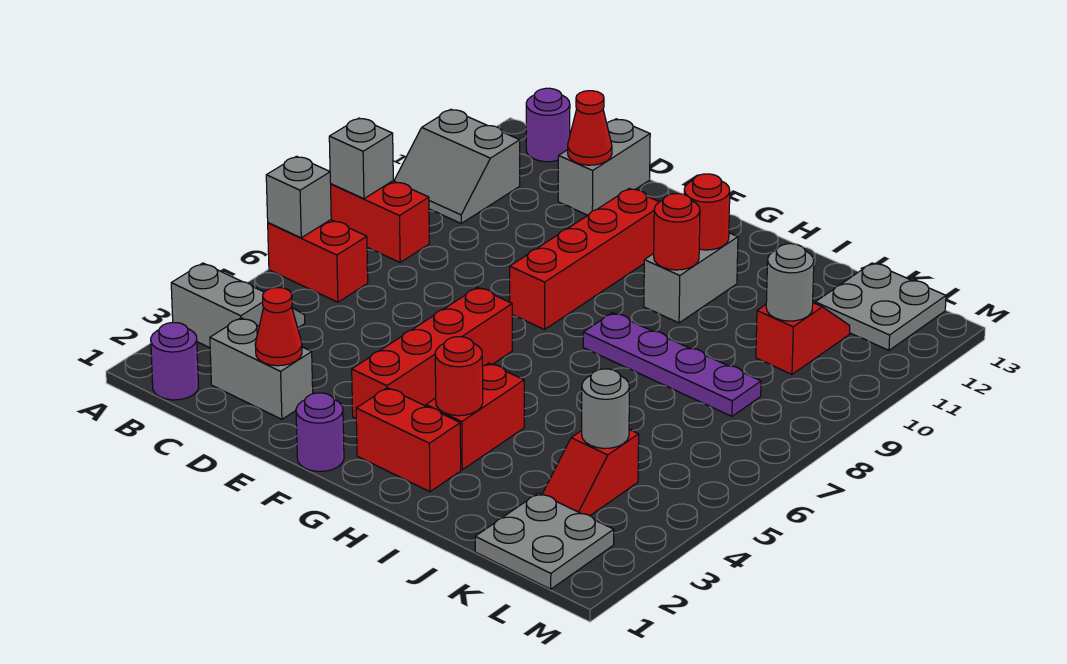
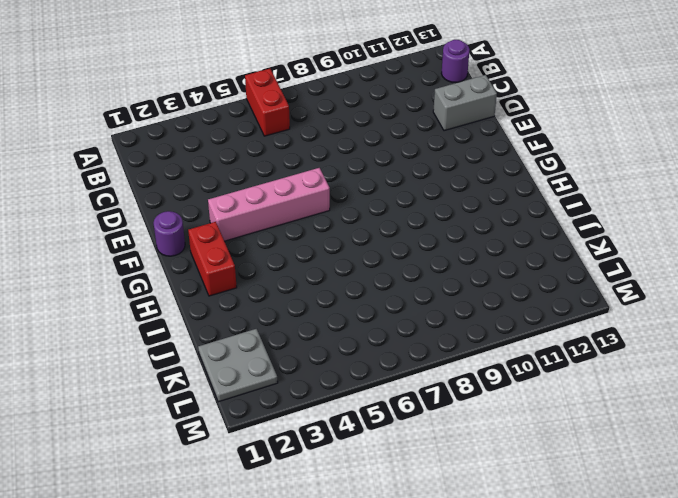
pink 1x4 brick [208,168,330,241] -> red 1x4 brick [352,287,512,418]
none -> grey 2x2 slope [171,263,305,348]
none -> red 1x2 brick [331,181,429,262]
none -> grey 2x2 slope [394,109,520,223]

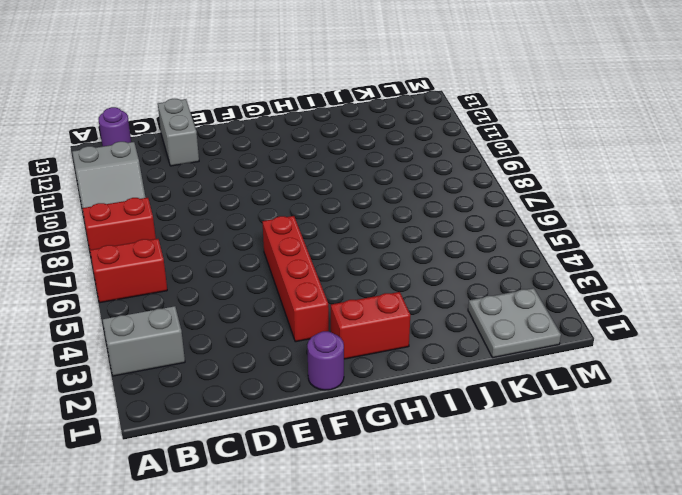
none -> purple 1x1 round brick [151,323,198,400]
none -> grey 1x2 brick [210,318,313,419]
none -> red 1x4 brick [510,189,659,329]

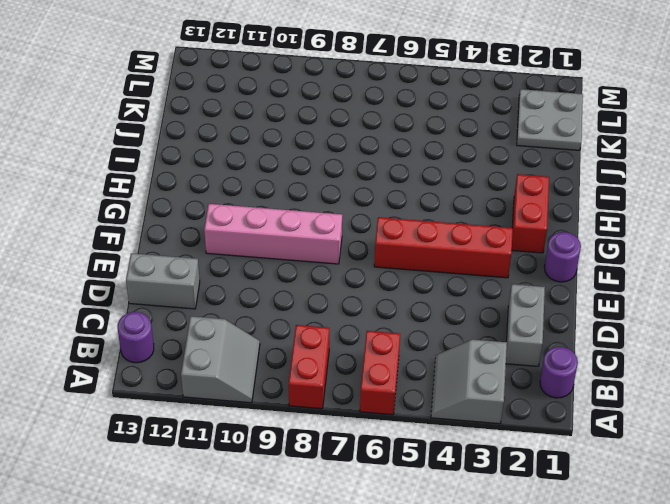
pink 1x4 brick [204,204,342,264] -> red 1x4 brick [510,189,659,329]
none -> red 1x2 brick [426,363,524,470]
none -> purple 1x4 plate [583,313,761,416]
none -> grey 1x2 brick [644,233,738,323]

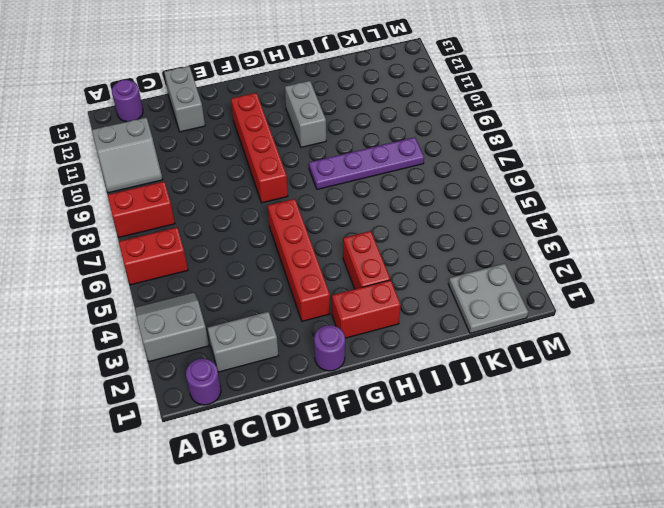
none -> red 1x2 slope [542,429,639,516]
none -> red 1x2 slope [756,303,850,374]
none -> grey 2x2 plate [815,263,946,350]

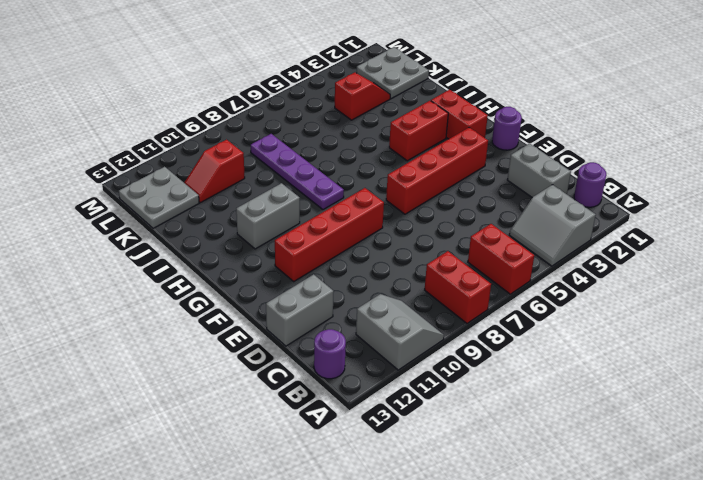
none -> grey 1x1 brick [266,156,331,238]
none -> grey 1x1 brick [329,118,393,199]
none -> red 1x1 cone [255,288,302,366]

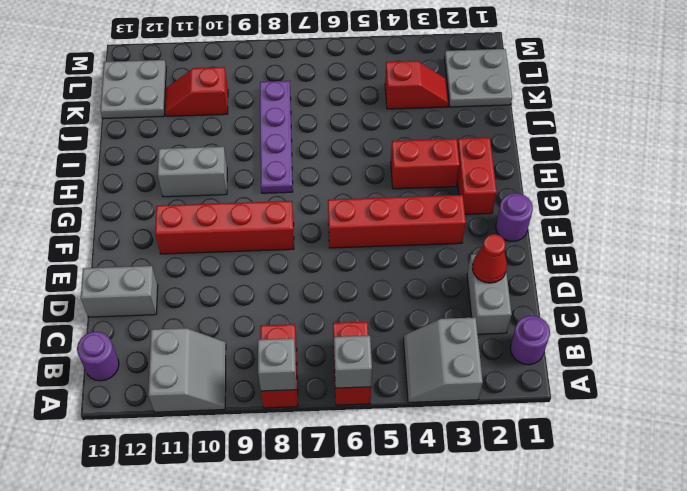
none -> red 1x1 cone [568,91,612,165]
none -> red 1x1 round brick [435,337,483,416]
none -> red 1x1 round brick [654,194,700,270]

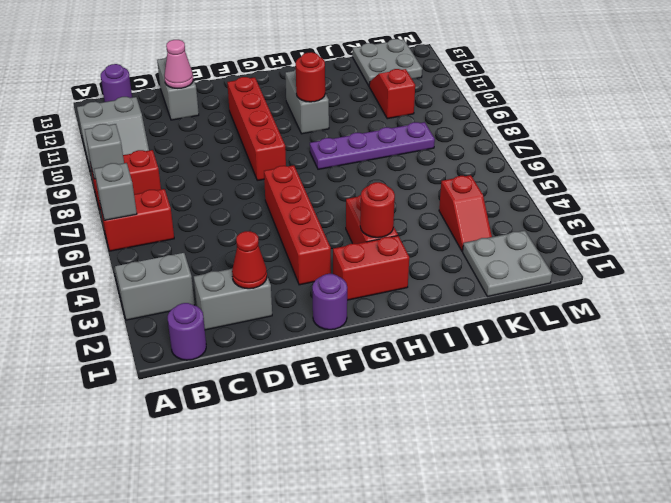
pink 1x1 cone [164,40,193,88] -> red 1x1 cone [568,91,612,165]
none -> red 1x1 round brick [684,174,730,250]
none -> grey 1x1 round brick [582,369,629,448]
none -> grey 1x1 round brick [766,244,814,321]

